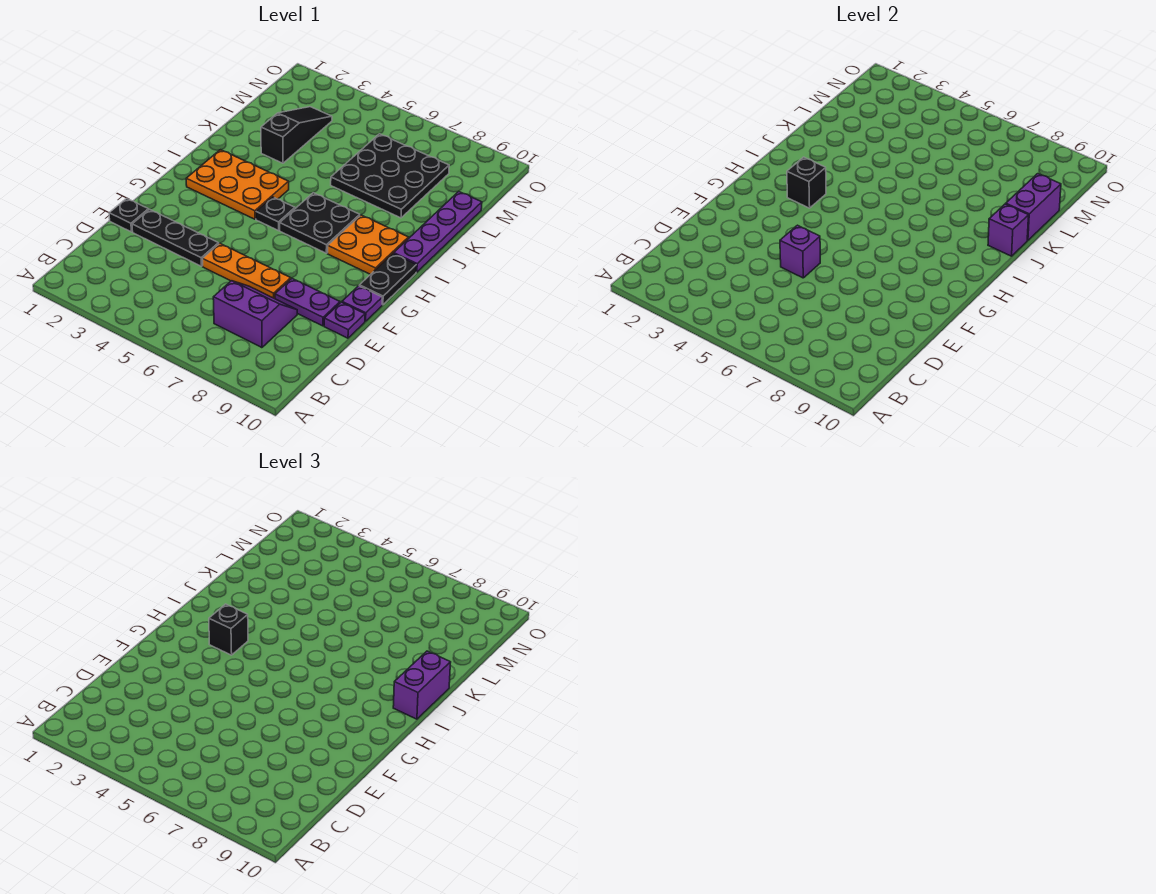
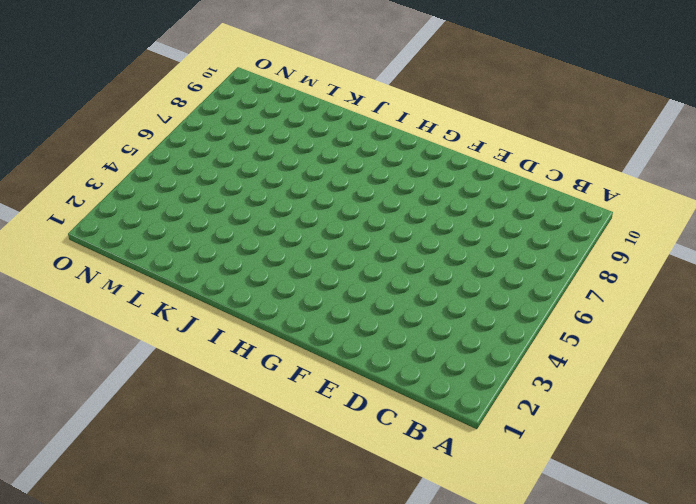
none -> purple 2x2 slope [213,281,297,348]
none -> black 1x1 plate [109,198,148,232]
none -> black 1x3 plate [132,209,219,266]

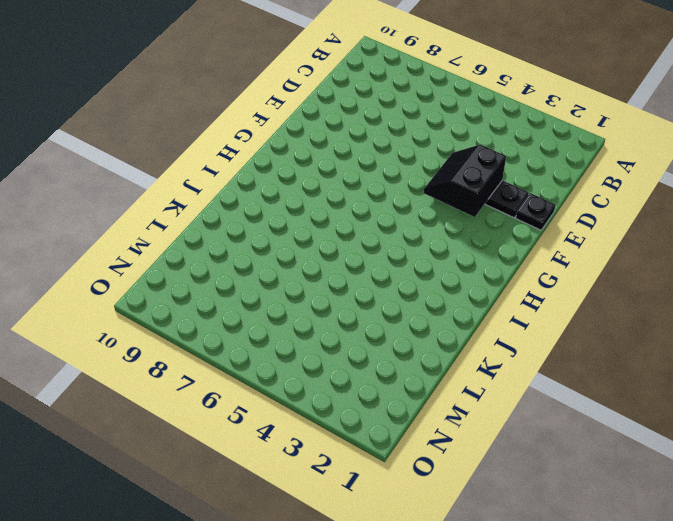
black 2x2 slope [424,144,506,217] -> none
none -> purple 2x2 slope [213,281,297,348]
none -> orange 1x3 plate [202,243,291,299]
none -> purple 1x2 plate [275,279,340,326]

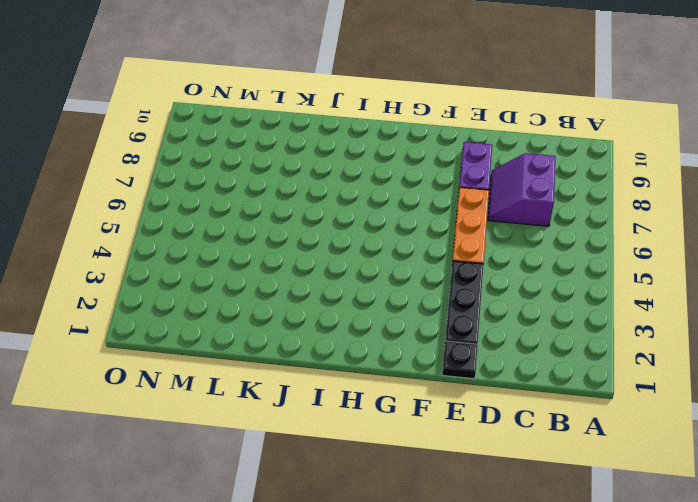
none -> purple 1x1 plate [324,302,365,338]
none -> purple 1x1 plate [342,286,382,321]
none -> black 1x2 plate [359,254,416,305]

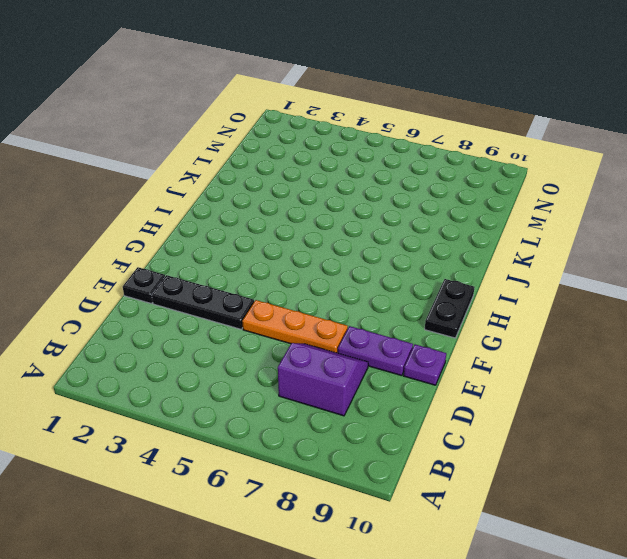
none -> purple 1x1 plate [342,286,382,321]
none -> orange 2x3 plate [186,150,289,219]
none -> black 1x1 plate [256,197,295,231]

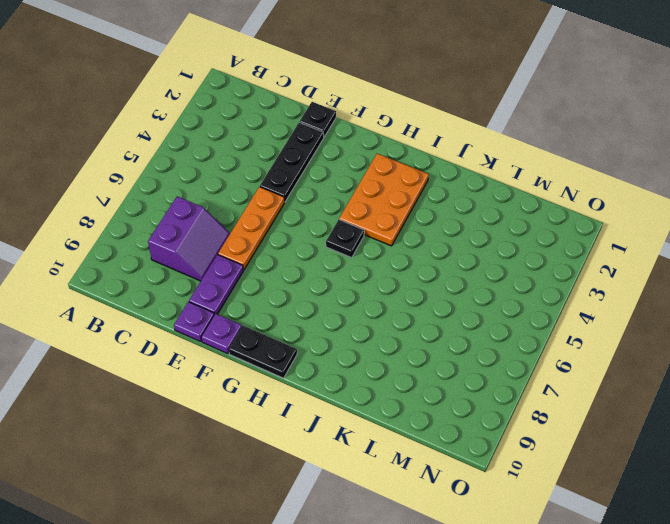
none -> black 2x2 plate [280,193,360,253]
none -> orange 2x2 plate [328,215,408,275]
none -> purple 1x4 plate [394,192,482,272]

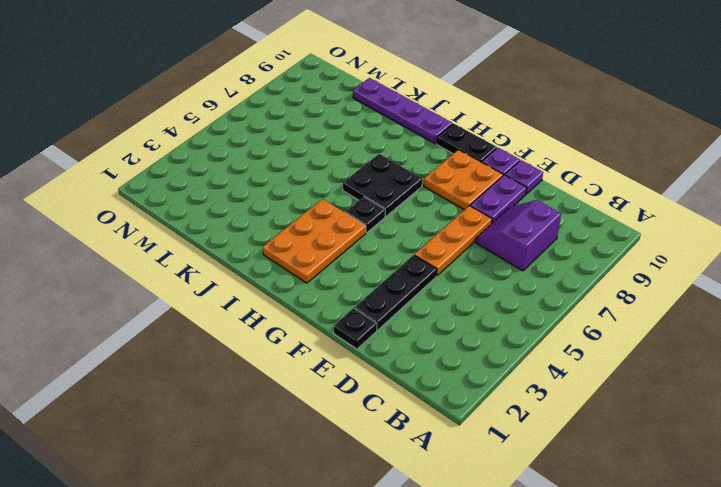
orange 2x2 plate [424,150,503,210] -> orange 2x2 plate moved to [328,215,408,275]
none -> black 1x3 slope [261,107,332,163]
none -> black 3x3 plate [331,134,449,218]
none -> purple 1x1 brick [780,225,820,278]

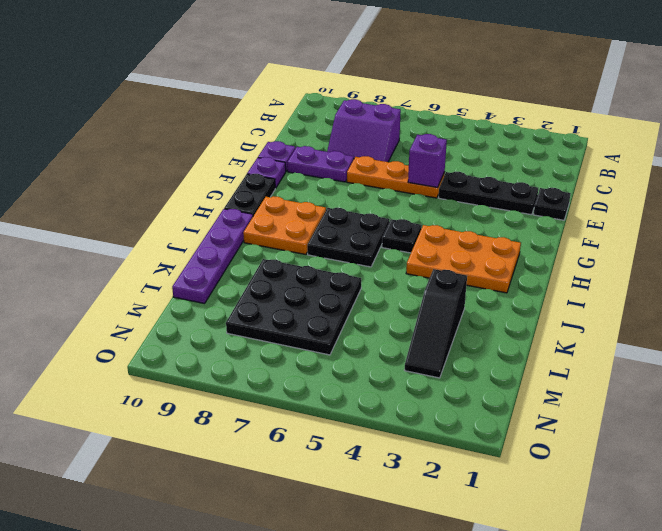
none -> black 1x1 brick [787,157,826,208]
none -> purple 1x1 brick [988,204,1029,256]
none -> purple 1x2 brick [1006,174,1061,240]

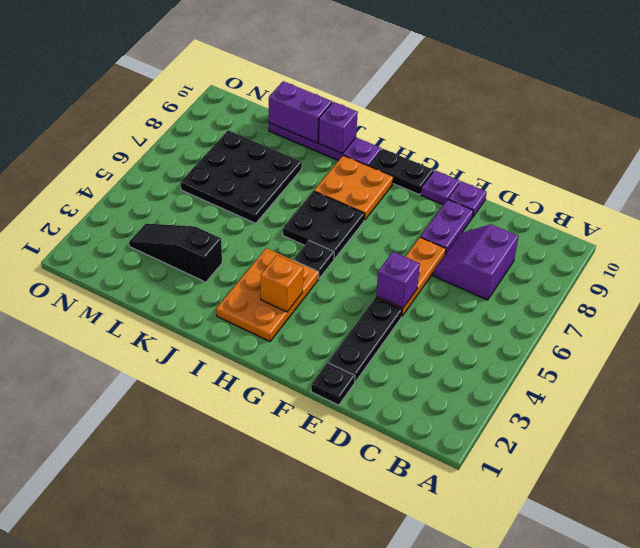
orange 1x1 brick [261,255,303,312] -> black 1x1 brick [787,157,826,208]
none -> black 1x1 brick [209,604,248,655]
none -> purple 1x2 brick [393,651,451,719]

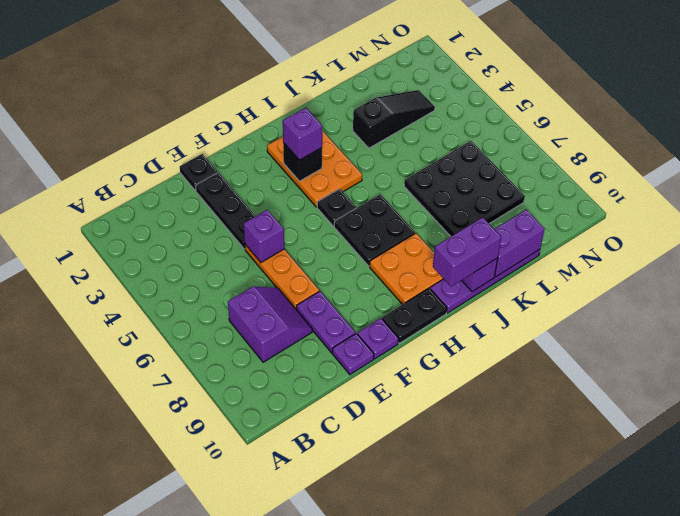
purple 1x1 brick [283,108,322,160] -> black 1x1 brick [209,604,248,655]

